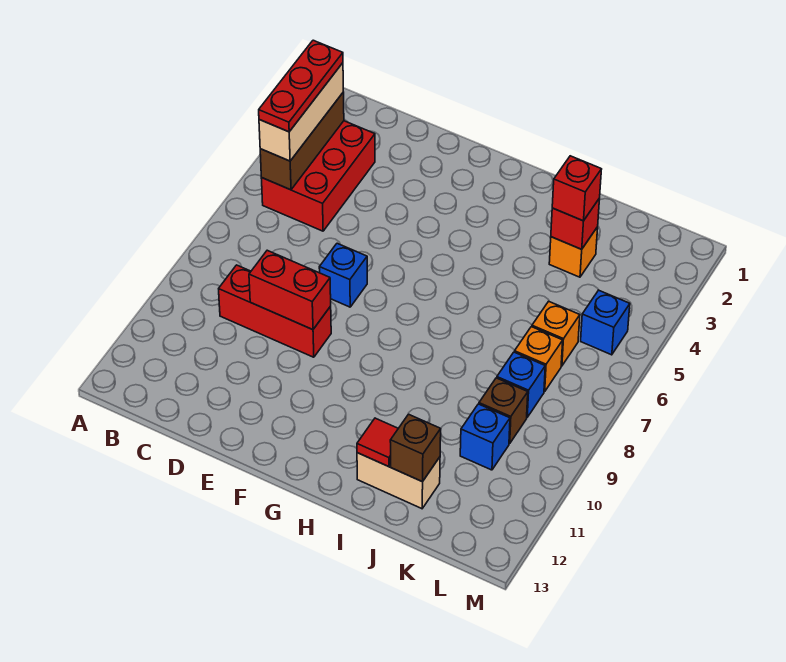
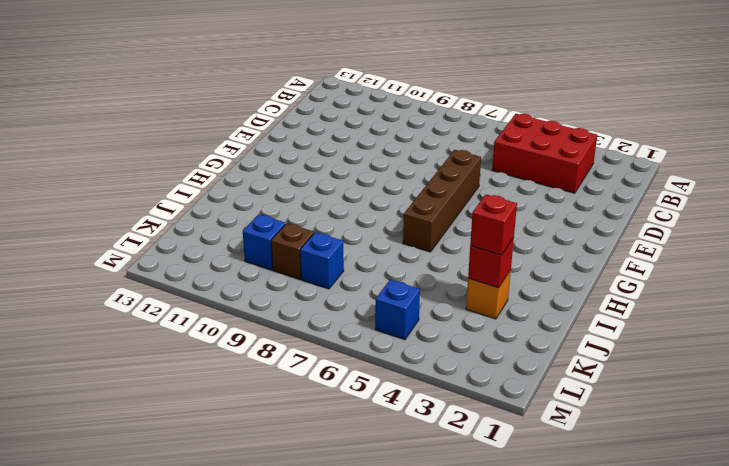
brown 1x4 brick [403,150,481,252] -> none
none -> red 1x3 brick [219,265,331,357]
none -> blue 1x1 brick [319,243,367,307]
none -> tan 1x2 brick [357,453,440,509]

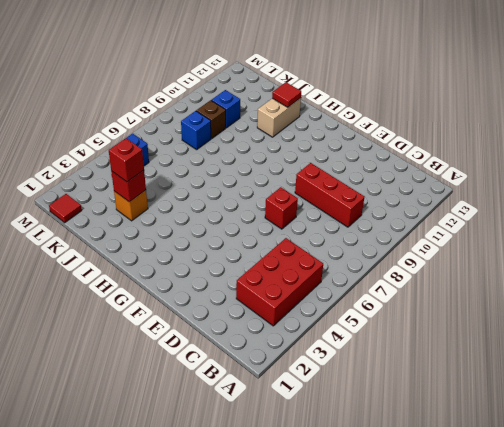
red 1x1 brick [265,187,298,229] -> blue 1x1 brick [319,243,367,307]
tan 1x2 brick [257,98,301,137] -> tan 1x2 brick turned to [357,453,440,509]
red 1x1 tile [49,194,82,223] -> none
none -> orange 1x1 brick [532,301,580,366]
none -> orange 1x1 brick [515,327,563,392]
none -> brown 1x3 brick [260,92,344,190]

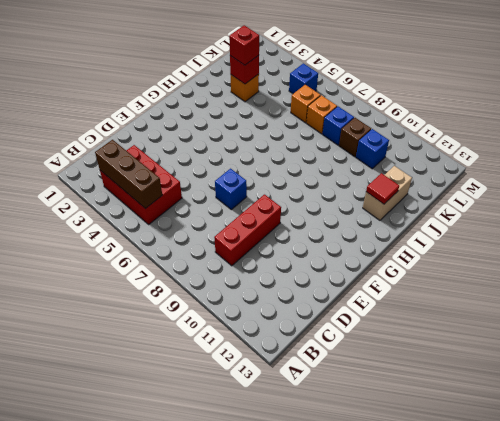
none -> red 1x2 brick [249,250,331,330]
none -> brown 1x1 brick [390,414,441,482]
none -> tan 1x3 brick [259,63,343,161]

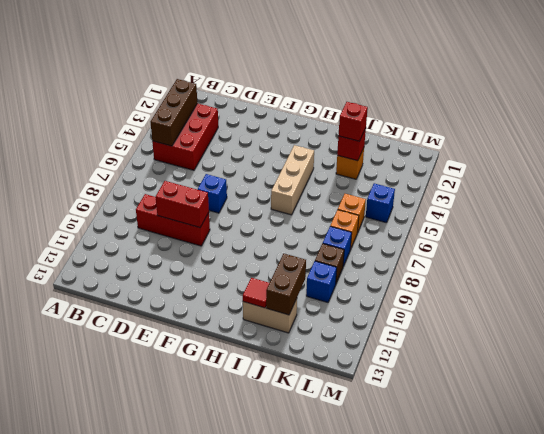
tan 1x3 brick [271,145,314,215] -> tan 1x3 brick moved to [259,63,343,161]
brown 1x2 brick [266,254,306,315] -> brown 1x1 brick [390,414,441,482]
none -> red 1x3 plate [259,40,343,132]

